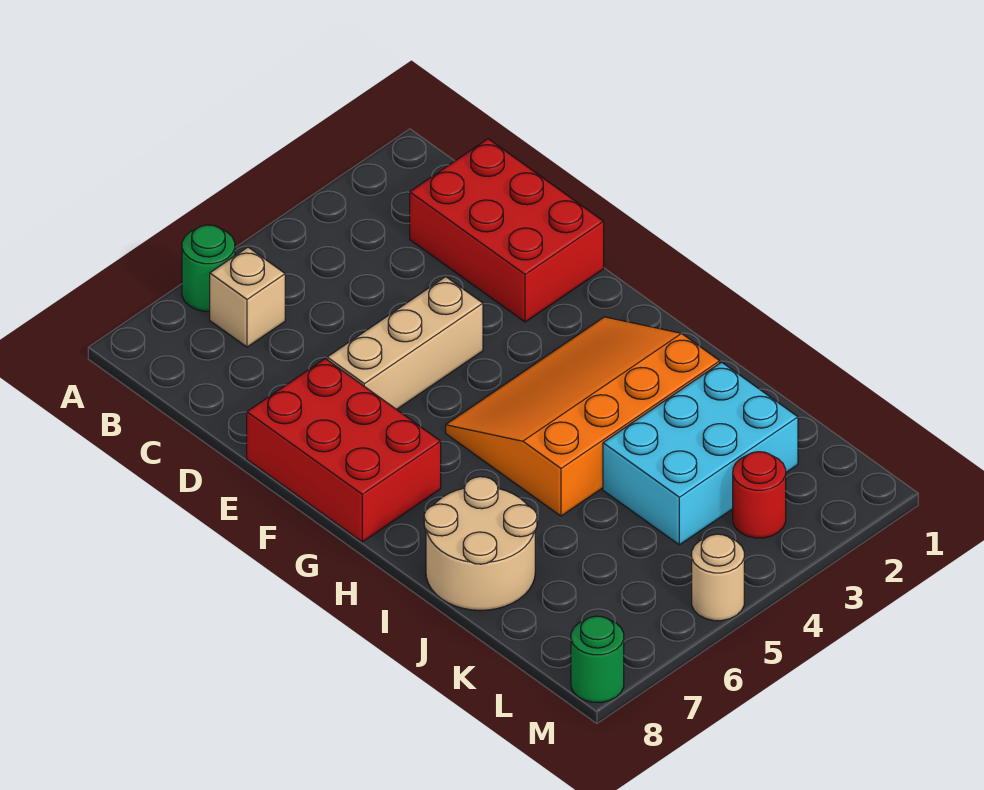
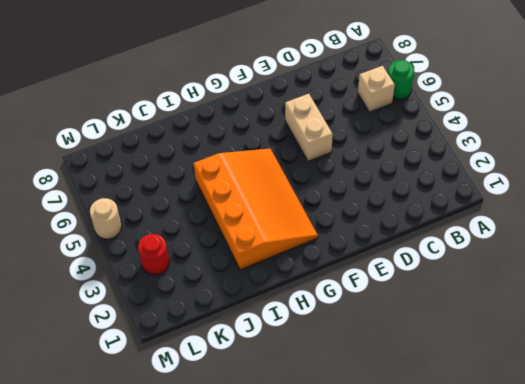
tan 1x2 brick [285,94,333,161] -> tan 1x3 brick [327,277,483,409]
none -> red 2x3 brick [410,139,604,322]
none -> red 2x3 brick [247,359,441,542]

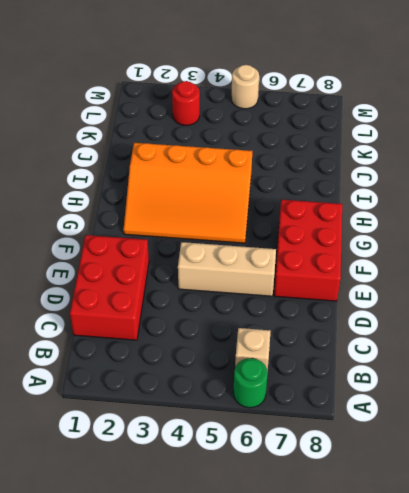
none -> tan 2x2 round brick [424,477,537,610]
none -> cyan 2x3 brick [603,362,798,545]

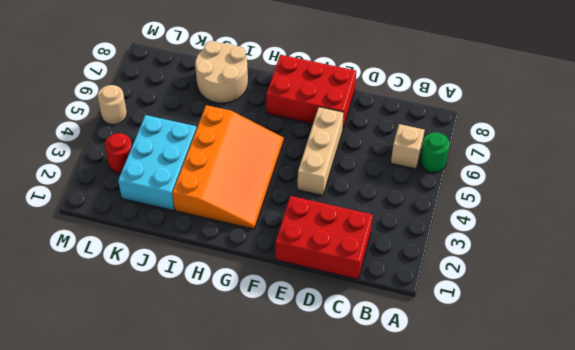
none -> green 1x1 round brick [571,616,624,703]

